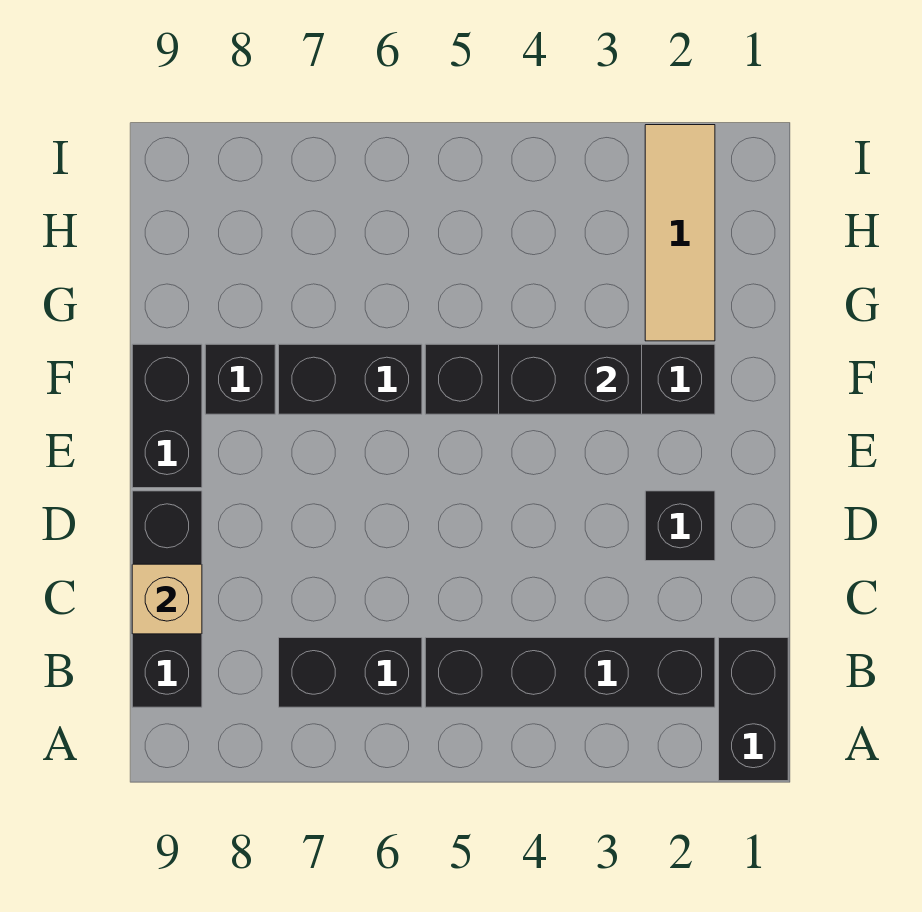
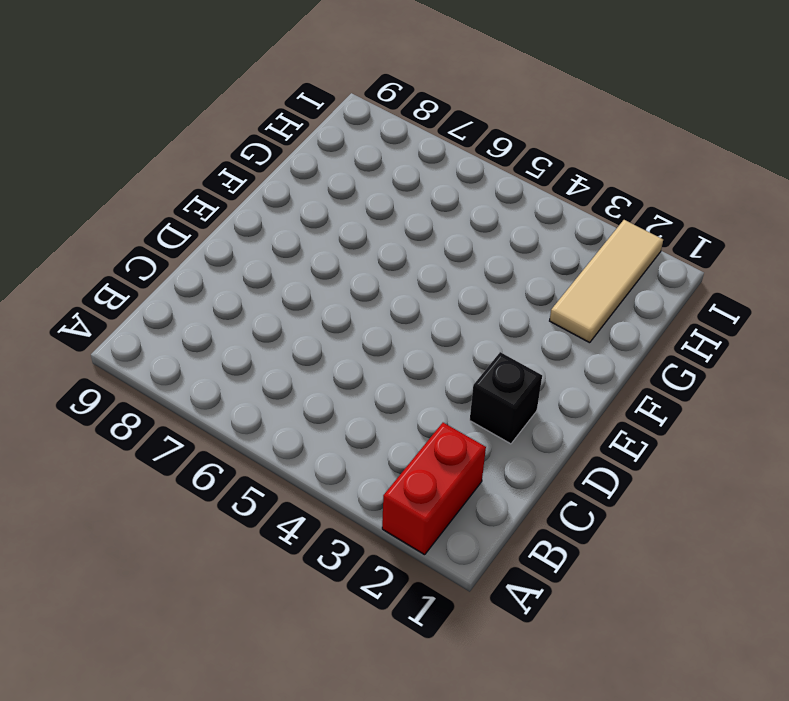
red 1x2 brick [382,423,486,555] -> black 1x4 brick [425,638,715,707]
none -> black 1x2 brick [719,638,788,781]
none -> black 1x2 brick [279,638,422,707]
none -> black 1x3 brick [132,491,202,707]

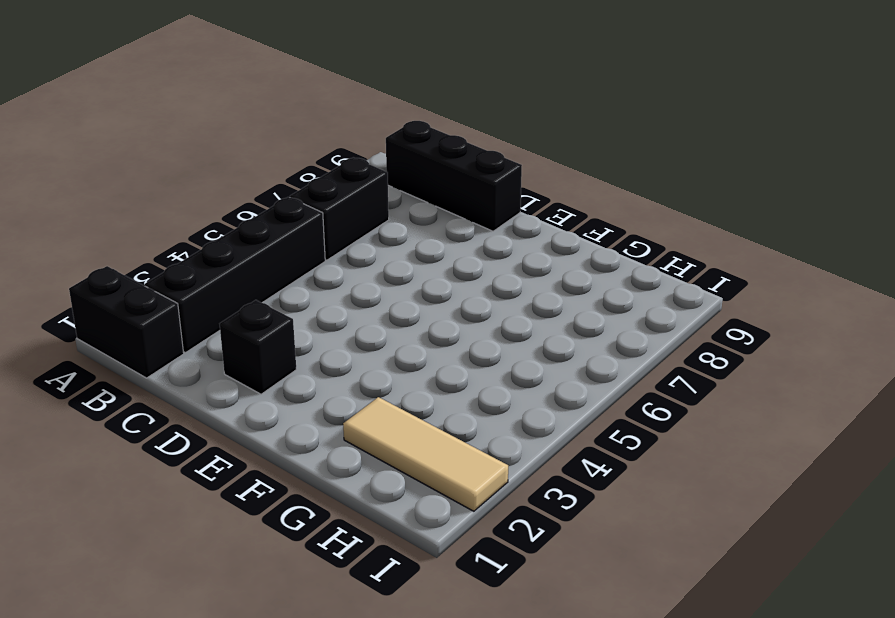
none -> black 1x2 brick [132,344,202,488]
none -> black 1x4 brick [425,344,715,414]
none -> black 1x2 brick [279,344,422,414]

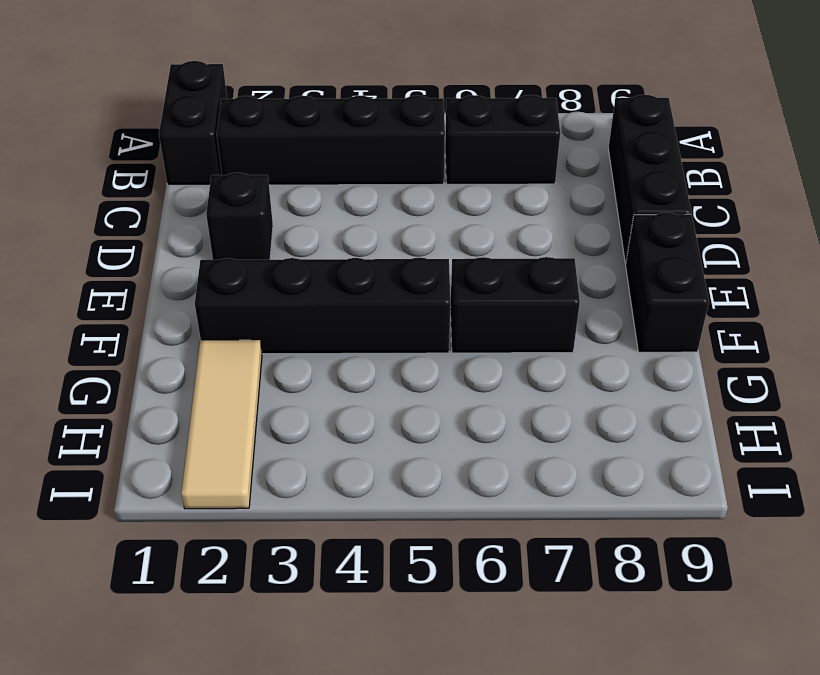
none -> black 1x1 brick [205,344,275,414]
none -> tan 1x1 brick [132,564,202,634]
none -> black 1x2 brick [499,344,642,414]

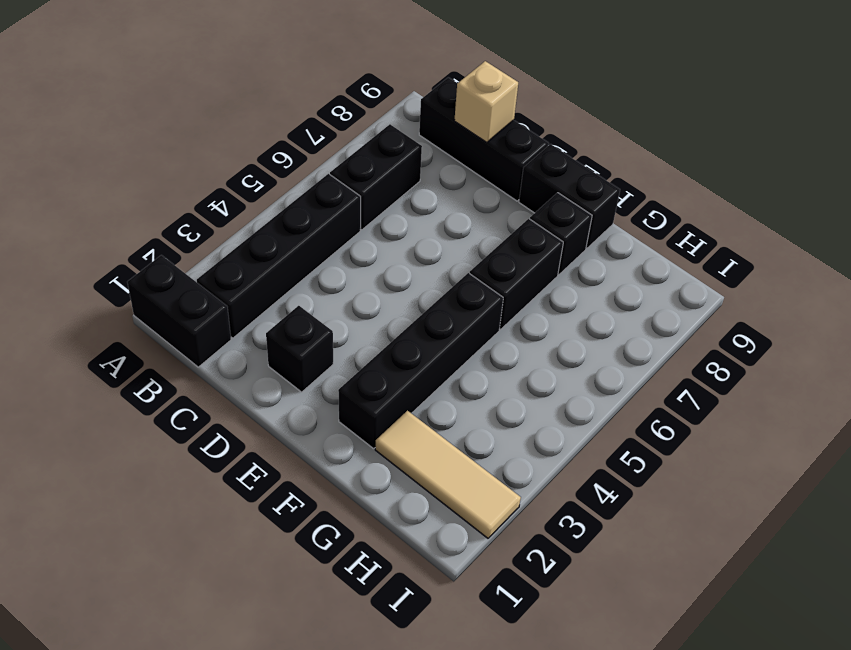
none -> black 1x2 brick [499,344,642,414]

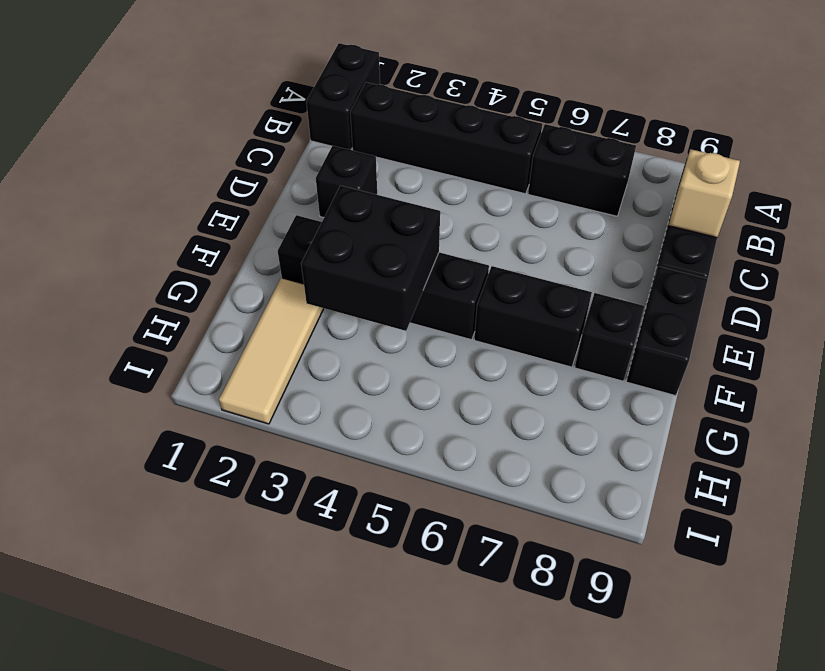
black 2x2 brick [301,186,440,331] -> black 1x2 brick [499,344,642,414]

